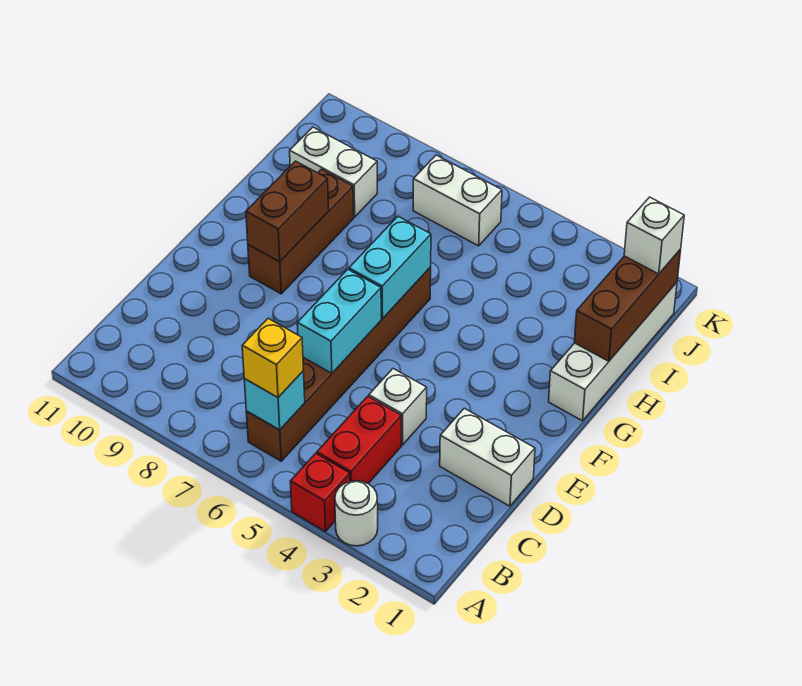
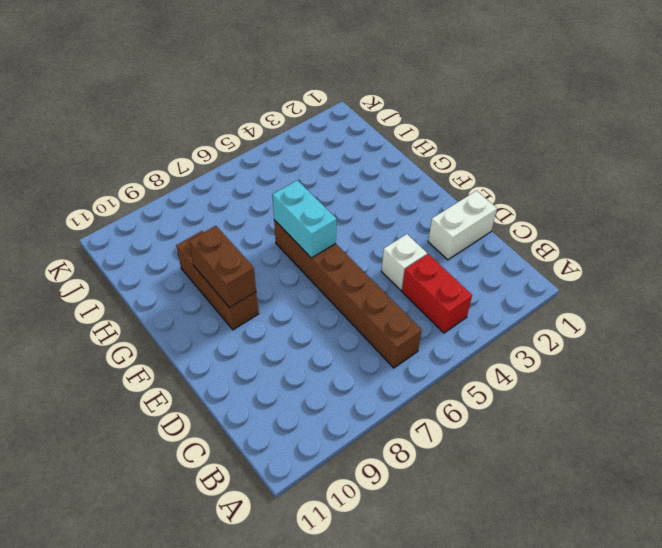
none -> white 1x1 round brick [335,481,378,546]
none -> red 1x1 brick [290,453,350,532]
none -> white 1x4 brick [549,283,677,421]

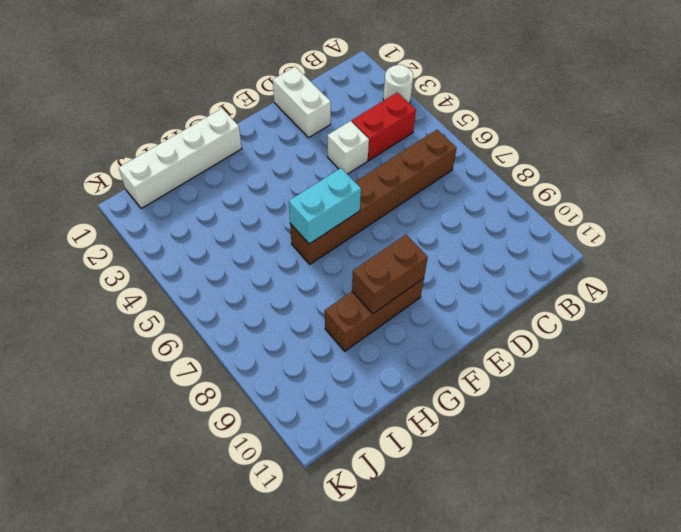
none -> red 1x1 brick [290,453,350,532]
none -> white 1x2 brick [290,127,377,217]
none -> white 1x2 brick [413,155,502,246]

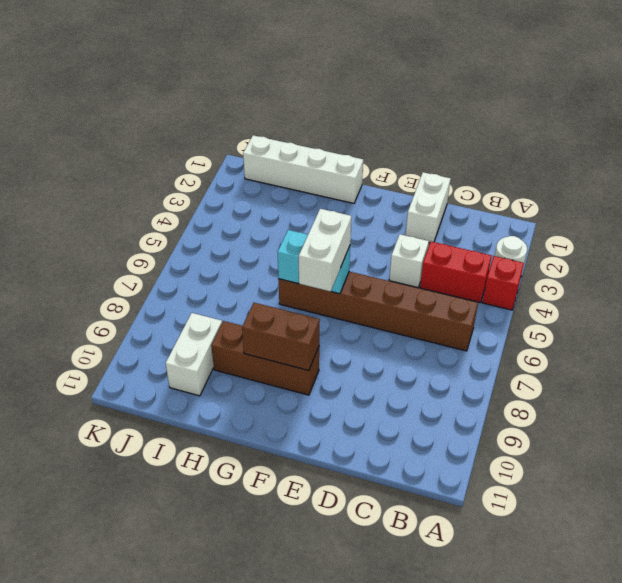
white 1x2 brick [299,209,351,292] -> white 1x2 brick moved to [413,155,502,246]
none -> cyan 1x1 brick [244,371,305,430]
none -> cyan 1x2 brick [297,269,381,373]
none -> brown 1x3 brick [574,249,681,361]

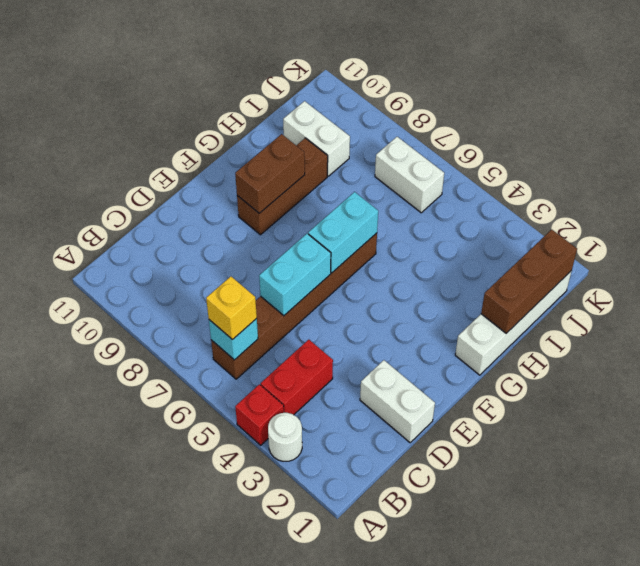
none -> white 1x1 brick [369,369,427,445]
none -> white 1x1 brick [624,197,684,274]

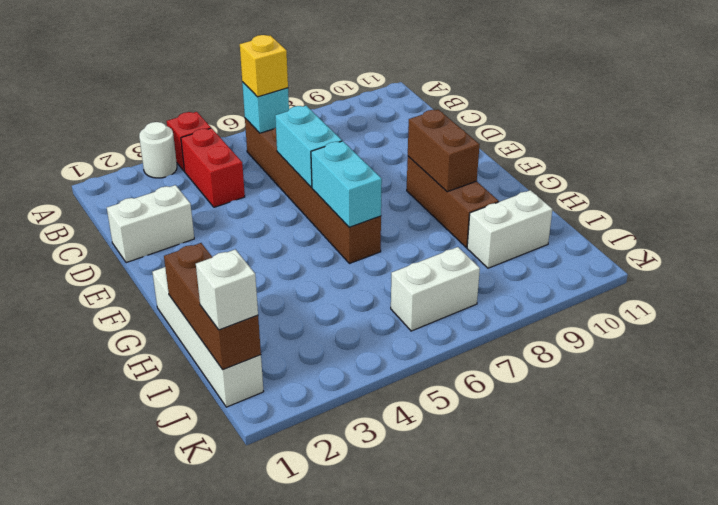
none -> white 1x1 brick [369,369,427,445]

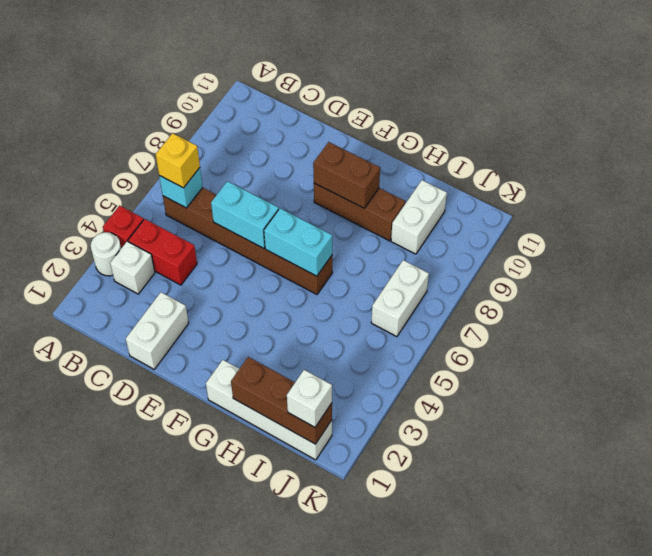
white 1x1 brick [110,241,155,294] -> white 1x1 brick moved to [369,369,427,445]

